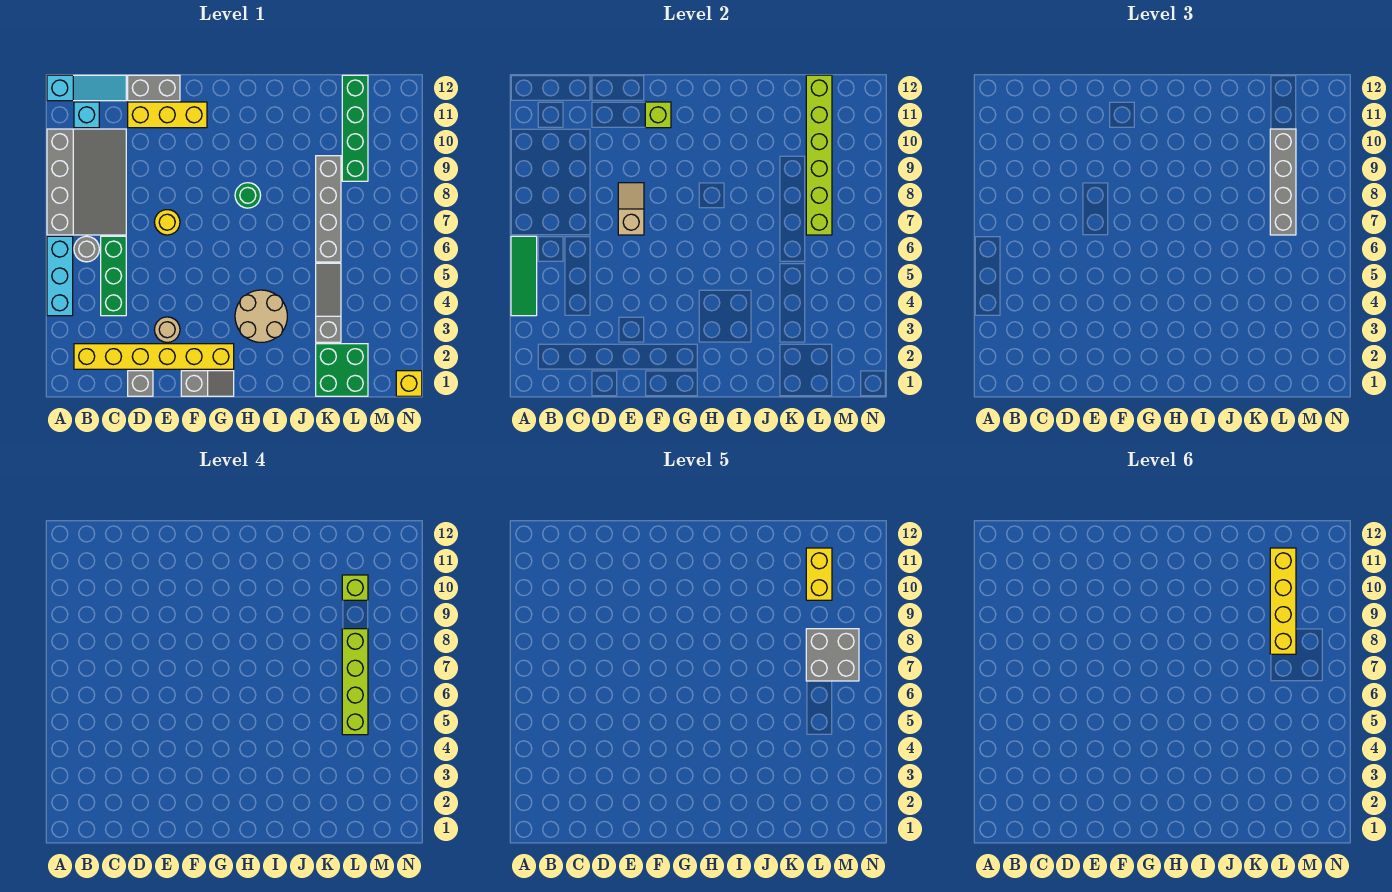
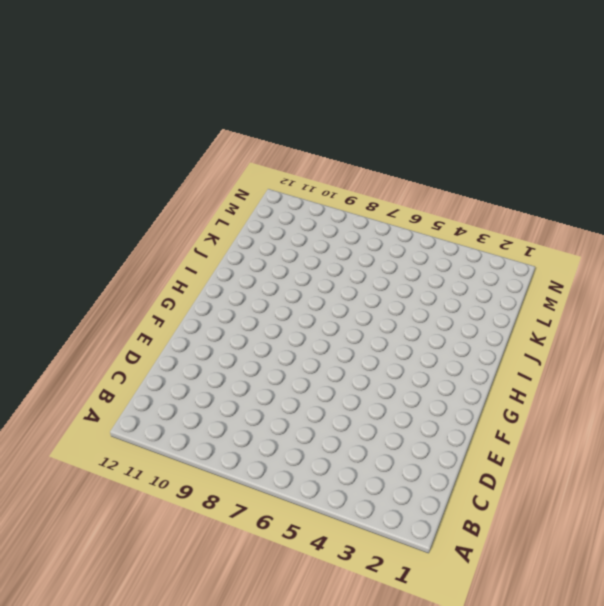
none -> cyan 1x3 brick [47,236,73,316]
none -> grey 3x4 slope [47,129,126,235]
none -> cyan 1x3 slope [47,75,126,101]
none -> yellow 1x6 brick [74,344,234,369]

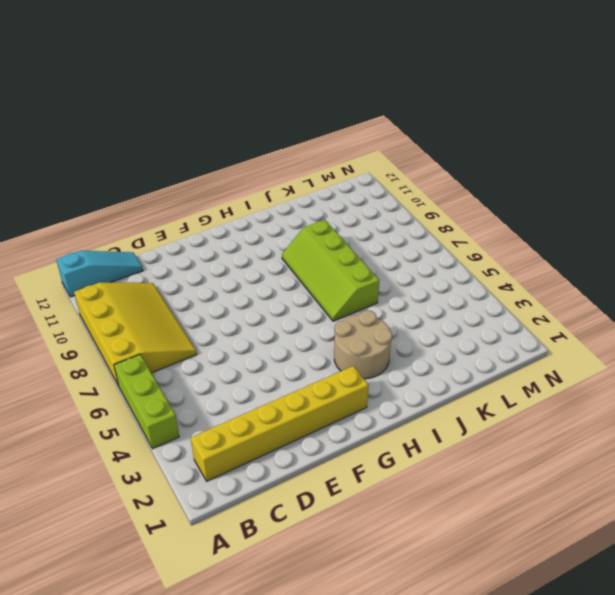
lime 1x3 brick [114,355,179,449] -> cyan 1x3 brick [47,236,73,316]
yellow 3x4 slope [74,283,197,386] -> grey 3x4 slope [47,129,126,235]
lime 2x4 slope [282,220,379,321] -> none
none -> grey 1x1 round brick [74,236,99,262]
none -> cyan 1x1 brick [74,102,99,128]
none -> green 1x3 brick [101,236,126,316]
none -> grey 1x1 brick [128,371,153,396]

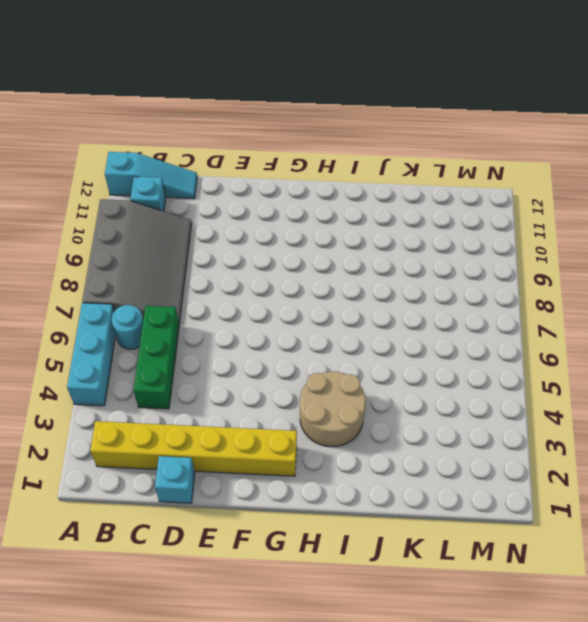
cyan 1x1 round brick [112,305,143,349] -> grey 1x1 round brick [74,236,99,262]
cyan 1x1 brick [155,456,195,503] -> grey 1x1 brick [128,371,153,396]
none -> yellow 1x3 brick [128,102,207,128]
none -> grey 1x2 brick [128,75,180,101]
none -> tan 1x1 round brick [154,317,180,342]
none -> yellow 1x1 round brick [154,210,180,235]

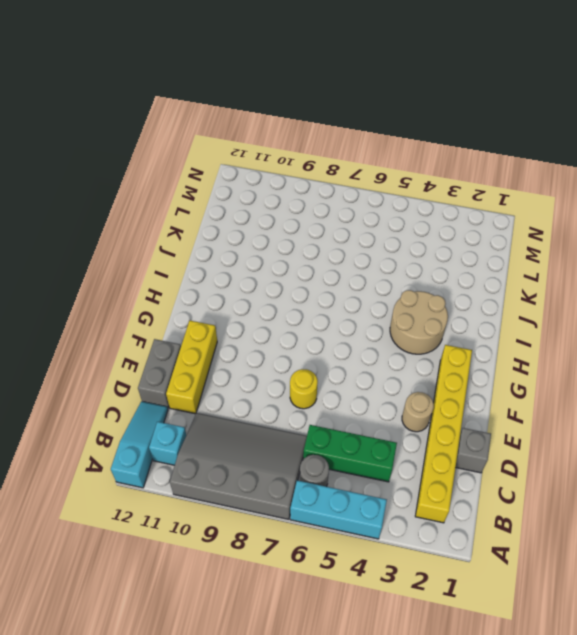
none -> grey 1x2 slope [181,371,234,396]
none -> green 1x1 round brick [235,183,261,208]
none -> green 2x2 brick [316,344,368,396]
none -> grey 1x3 slope [316,263,341,342]

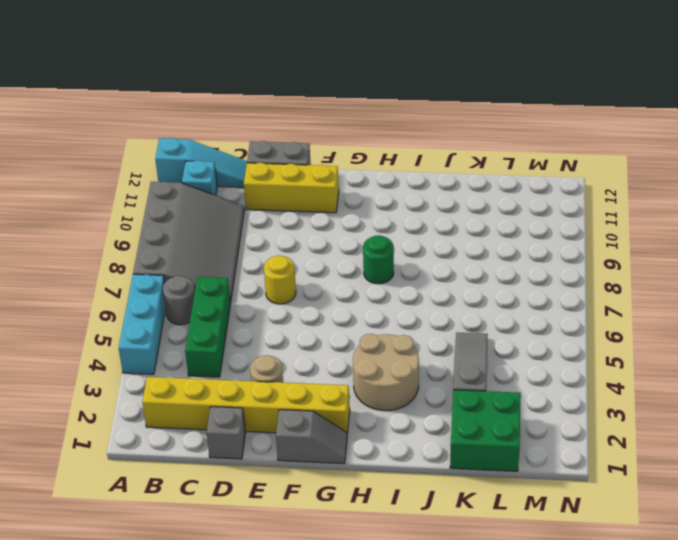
none -> grey 1x4 brick [316,156,341,262]
none -> green 1x4 brick [342,75,368,181]
none -> yellow 1x1 brick [396,371,422,396]
none -> green 1x3 tile [511,236,537,316]

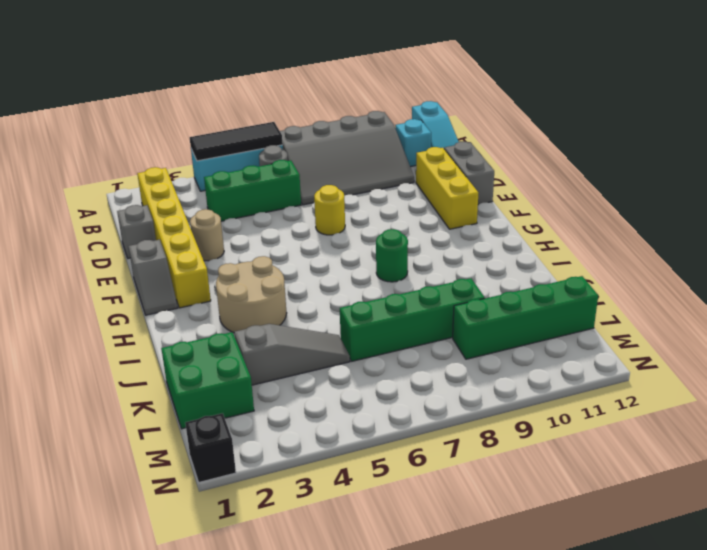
black 1x3 tile [190,122,283,161] -> green 1x3 tile [511,236,537,316]
green 1x4 brick [340,278,485,361] -> grey 1x4 brick [316,156,341,262]
black 1x1 brick [185,413,236,482] -> yellow 1x1 brick [396,371,422,396]
none -> tan 1x2 slope [618,183,644,235]
none -> lime 1x1 brick [645,102,671,128]
none -> lime 1x6 brick [806,75,832,235]
none -> grey 1x4 brick [1270,129,1296,235]

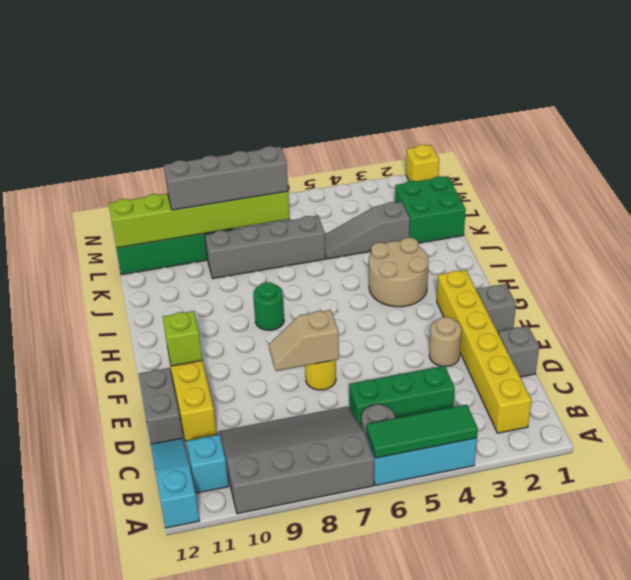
none -> lime 1x4 brick [342,629,368,735]
none -> lime 1x1 brick [342,575,368,600]
none -> grey 2x2 brick [806,629,859,681]
none -> yellow 1x2 brick [806,548,832,600]

